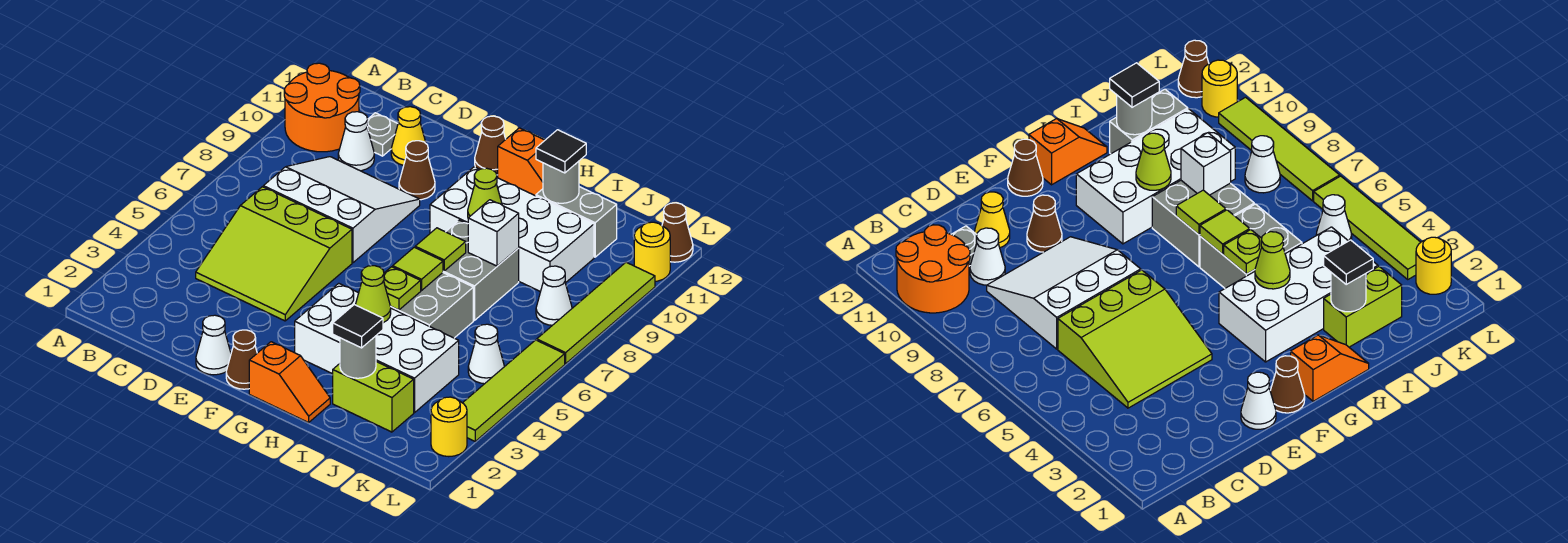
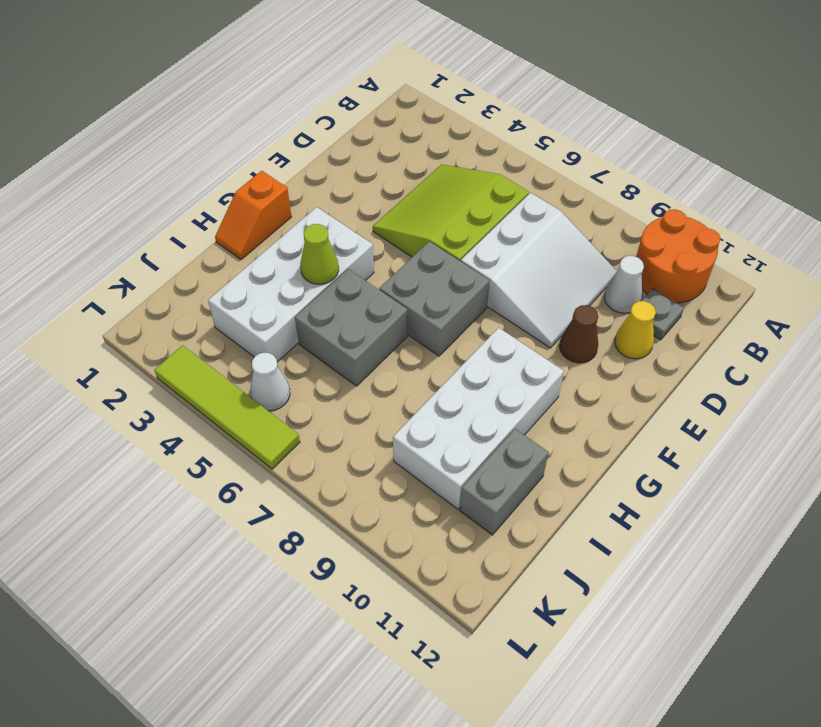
grey 2x2 brick [379,241,490,356] -> grey 2x2 brick moved to [443,220,519,320]
none -> white 1x1 cone [196,315,231,375]
none -> brown 1x1 cone [226,330,257,389]
none -> brown 1x1 cone [475,116,506,175]
none -> orange 1x2 slope [498,128,545,196]

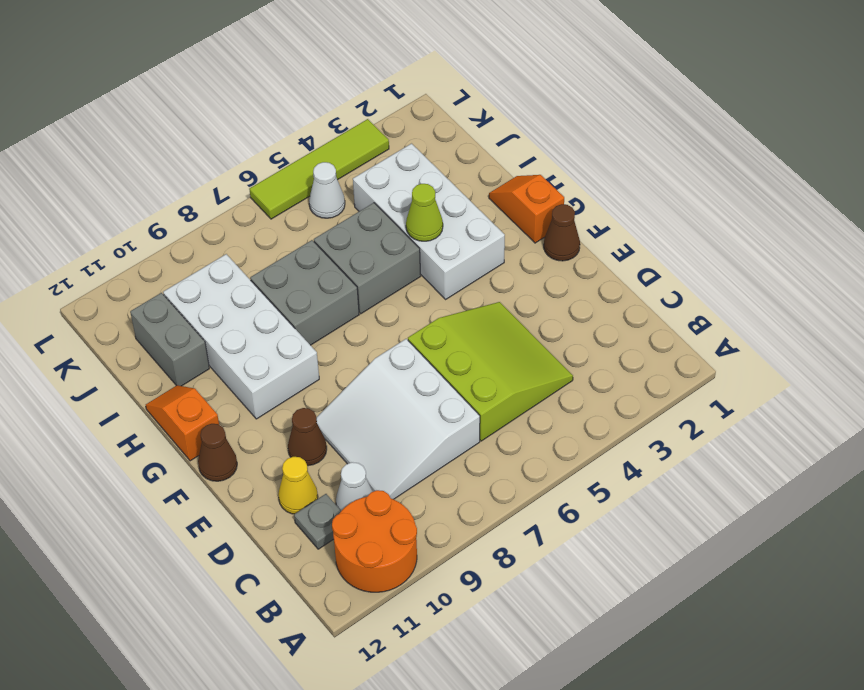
none -> white 1x1 cone [196,315,231,375]
none -> lime 1x2 brick [333,362,414,432]
none -> white 1x1 cone [536,266,572,325]
none -> yellow 1x1 round brick [431,397,467,457]

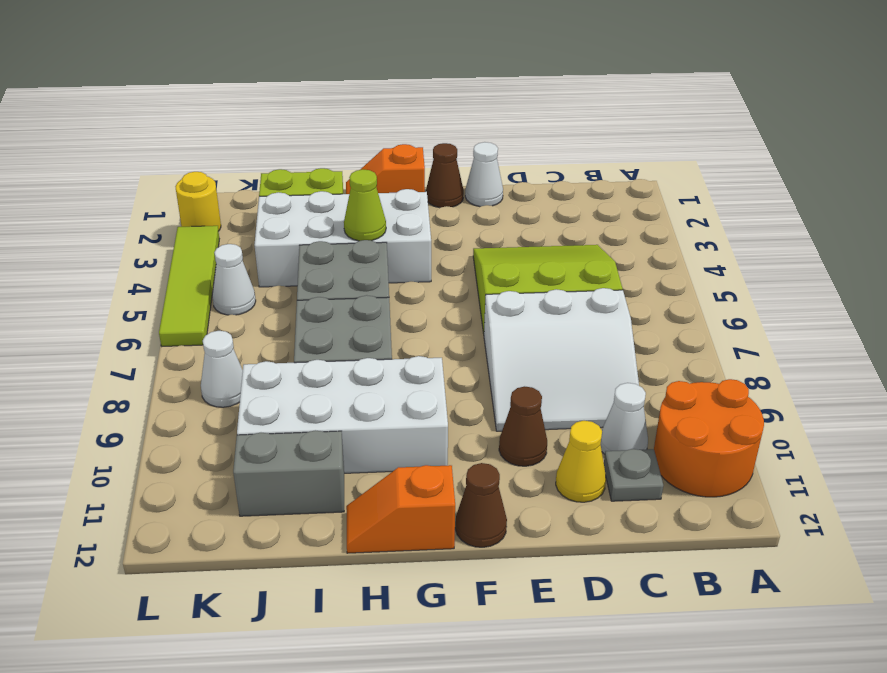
none -> lime 1x4 tile [537,262,655,364]
none -> yellow 1x1 round brick [634,222,670,281]
none -> brown 1x1 cone [662,203,693,262]
none -> lime 1x1 plate [384,267,421,310]

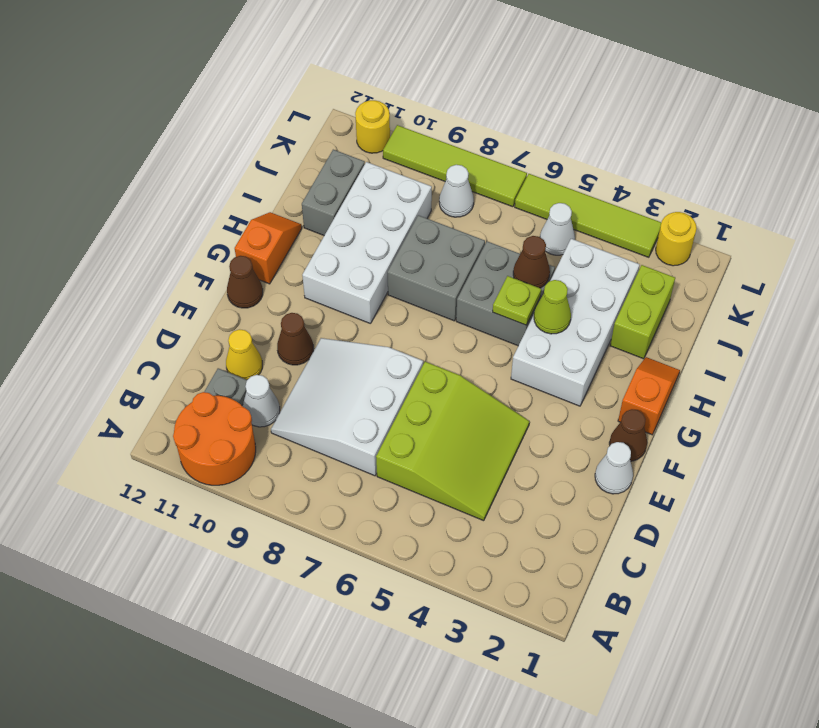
brown 1x1 cone [513,236,550,288] -> brown 1x1 cone moved to [662,203,693,262]
none -> lime 1x1 tile [393,247,443,291]
none -> lime 1x1 tile [415,228,466,271]
none -> lime 1x1 cone [468,168,502,218]
none -> grey 1x1 round brick [340,336,376,378]

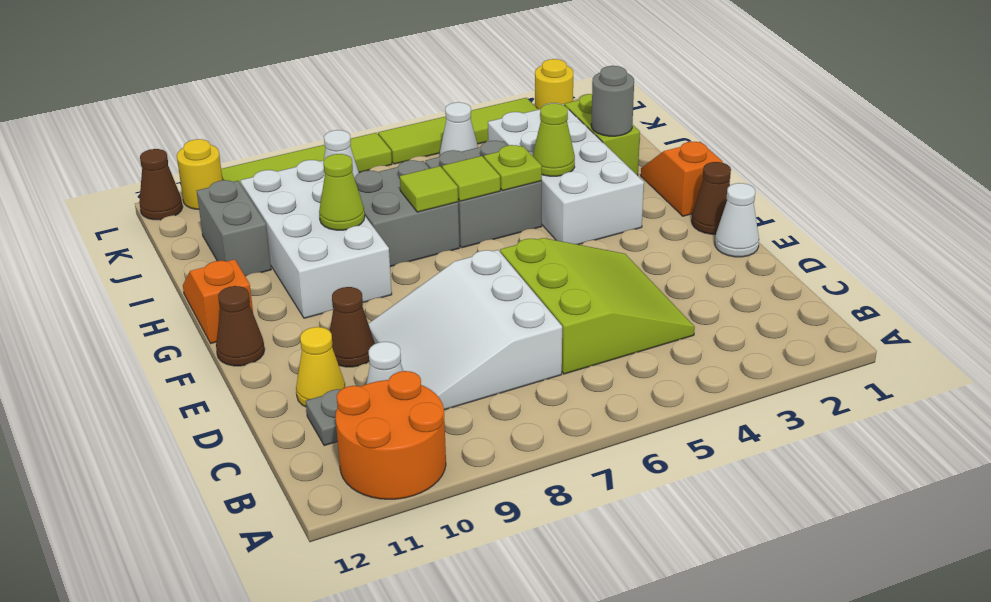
none -> white 1x1 brick [468,200,519,266]
none -> grey 1x1 round brick [543,161,579,203]
none -> black 1x1 tile [333,305,383,348]
none -> black 1x1 tile [536,130,586,173]

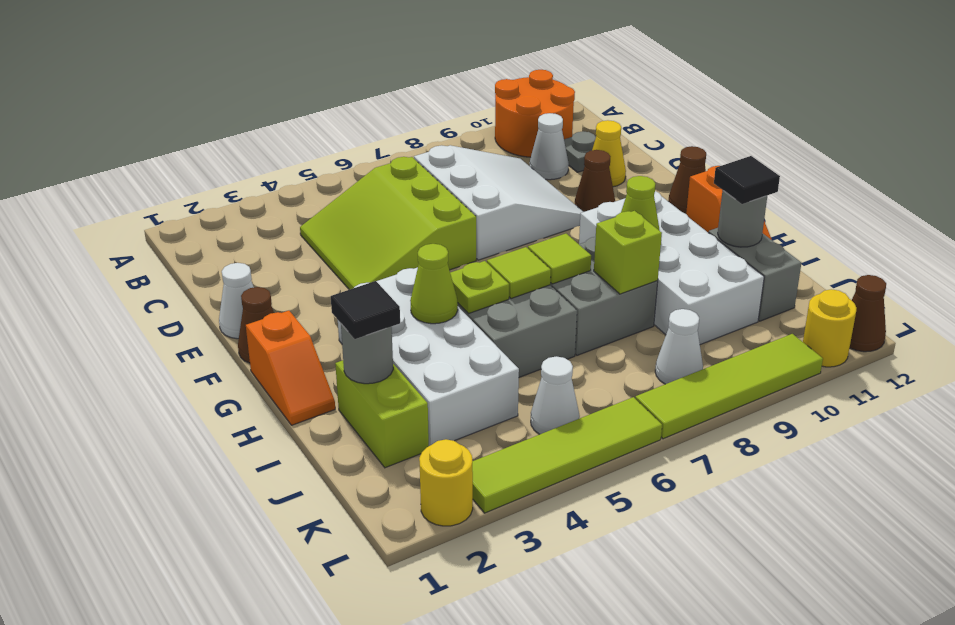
lime 1x1 brick [594,211,662,294] -> white 1x1 brick [468,200,519,266]

